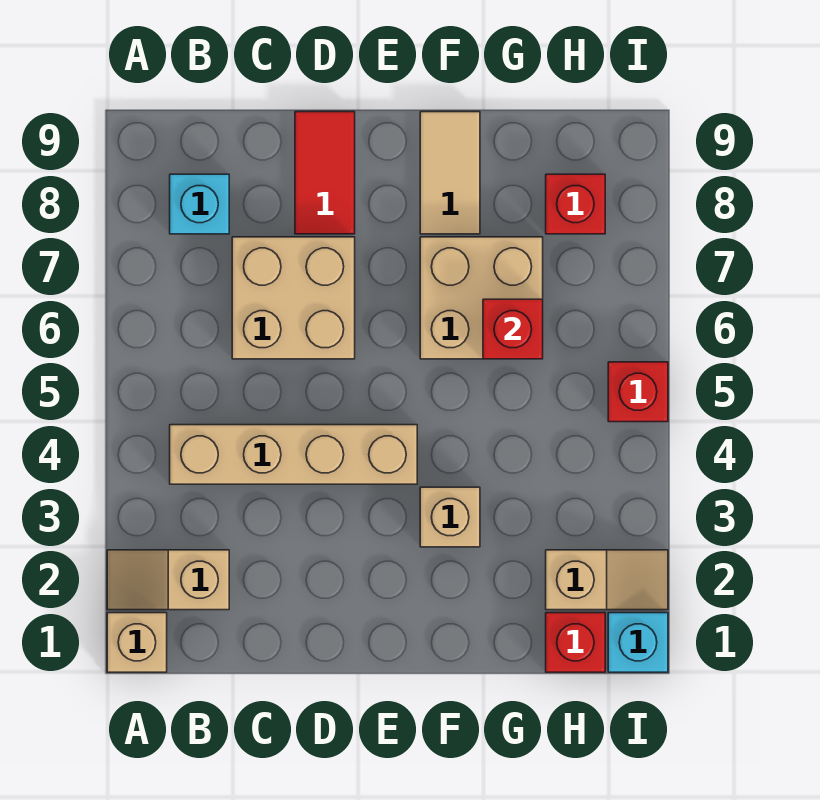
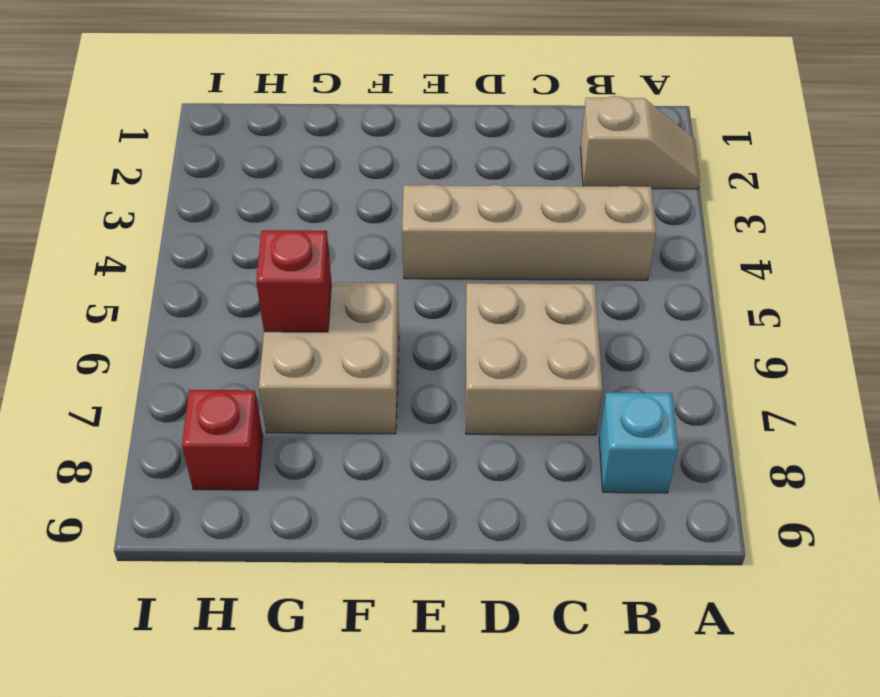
none -> tan 1x1 brick [107,613,167,672]
none -> red 1x2 tile [295,112,355,234]
none -> tan 1x1 brick [420,487,480,547]

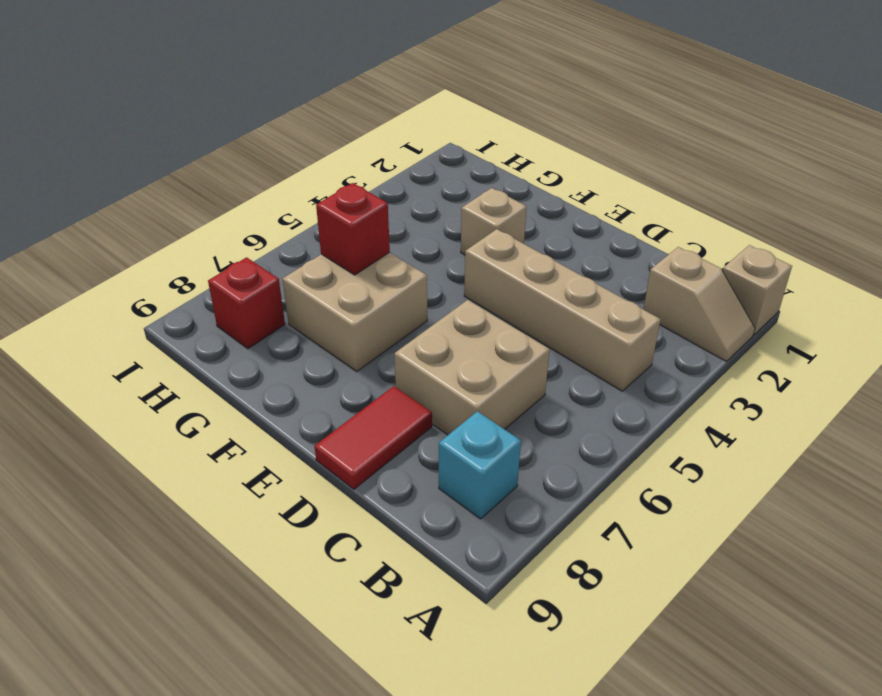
none -> tan 1x2 tile [420,112,480,234]
none -> red 1x1 brick [546,613,605,672]
none -> tan 1x2 slope [546,550,668,610]

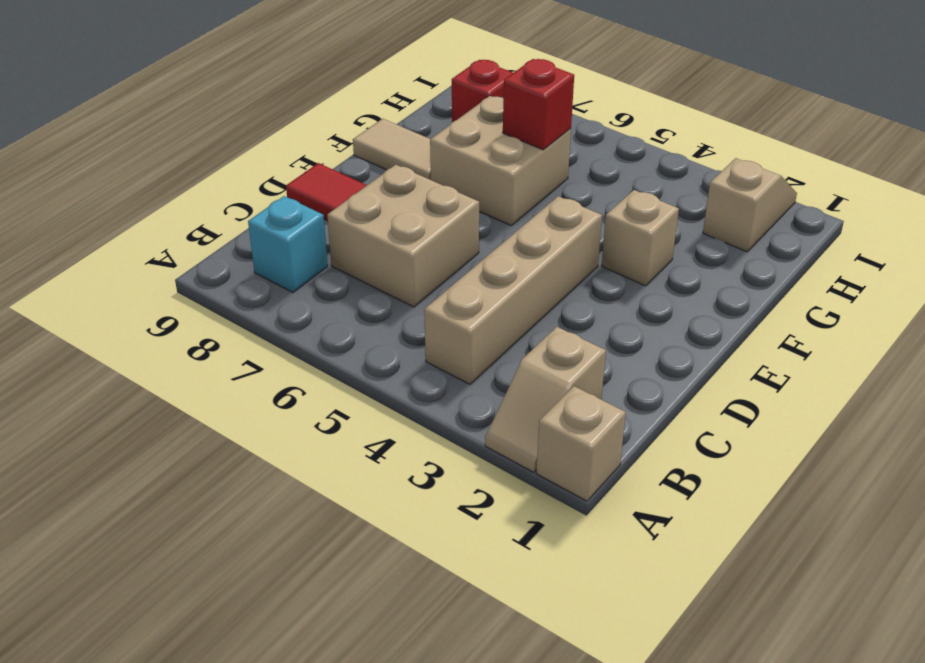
none -> red 1x1 brick [546,613,605,672]
none -> cyan 1x1 brick [608,613,668,672]
none -> red 1x1 brick [608,362,668,422]

